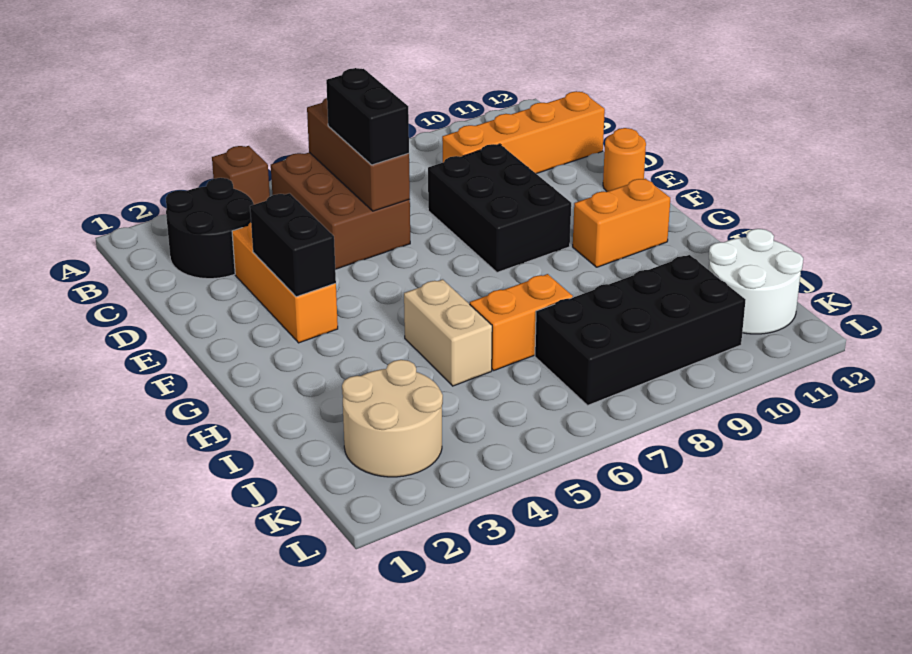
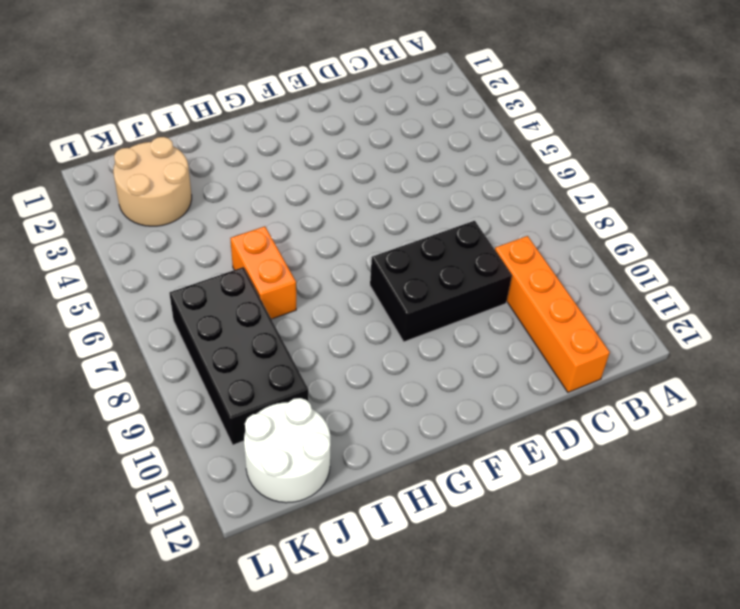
none -> brown 1x1 brick [212,146,270,204]
none -> black 2x2 round brick [166,178,254,279]
none -> brown 2x3 brick [271,152,410,269]

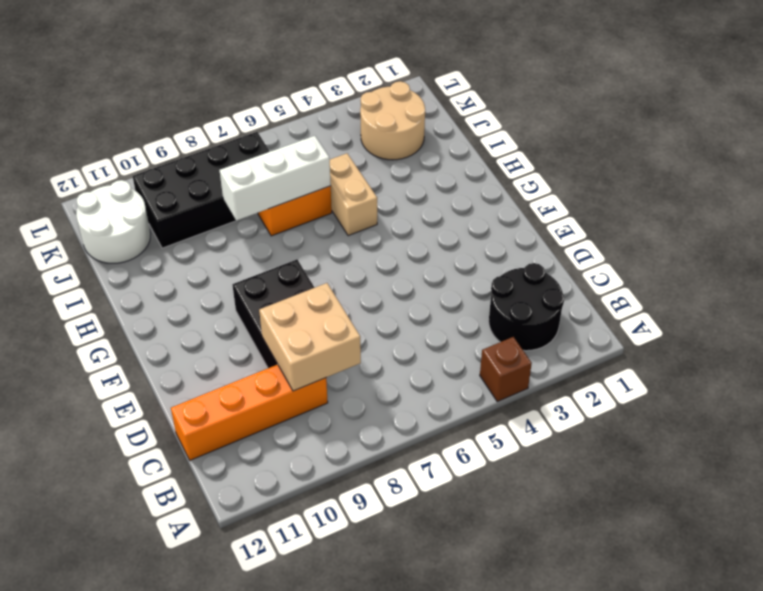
tan 2x2 brick [259,283,361,391] -> none
white 1x3 brick [220,136,331,221] -> none
none -> brown 2x3 brick [271,152,410,269]
none -> orange 1x3 brick [232,223,338,343]
none -> orange 1x1 round brick [603,128,646,192]

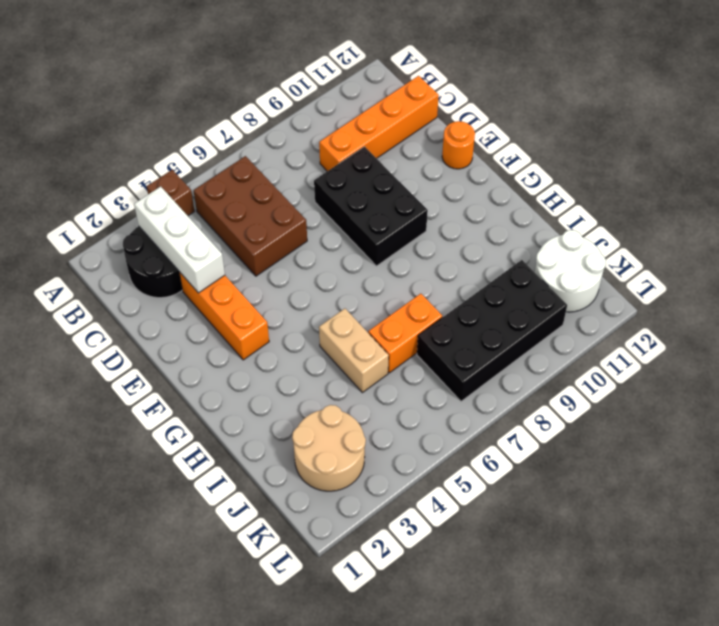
white 1x3 brick [134,186,225,293] -> none
none -> orange 1x2 brick [573,179,670,267]
none -> brown 1x3 brick [307,98,410,211]
none -> black 1x2 brick [250,193,336,297]

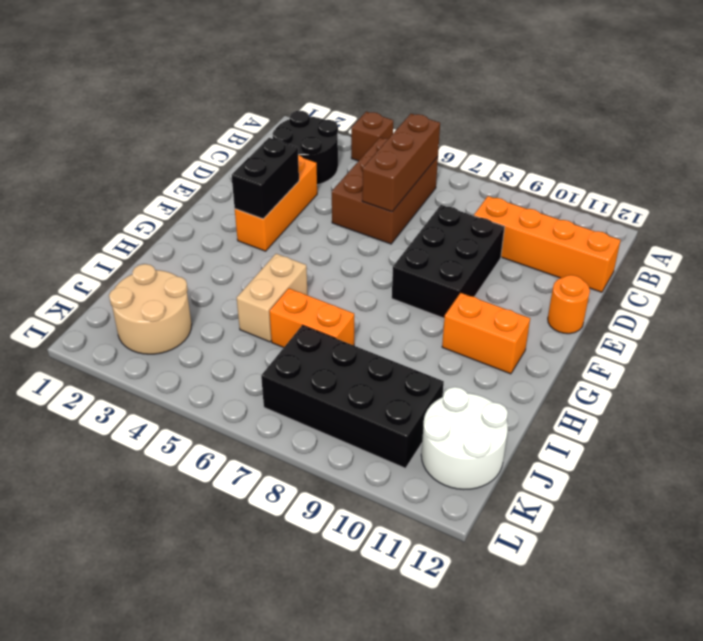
none -> black 1x2 brick [326,68,409,165]

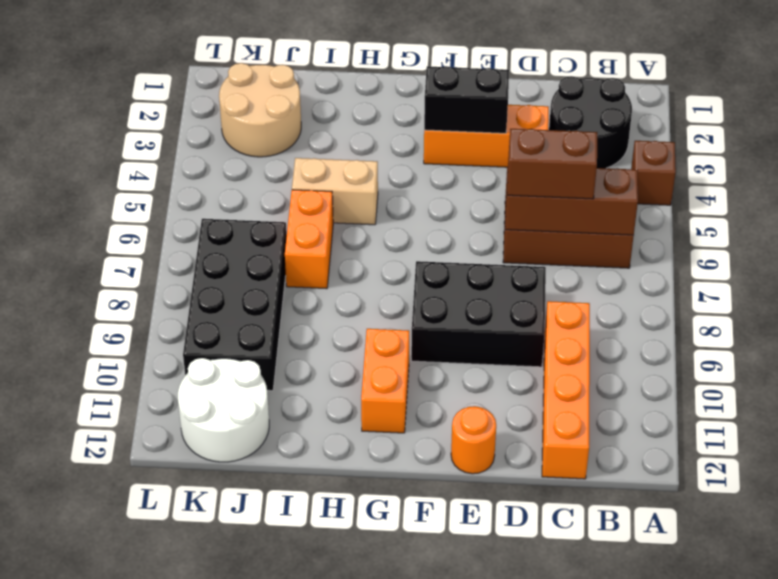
brown 1x2 brick [507,129,597,199] -> black 1x2 brick [326,68,409,165]

